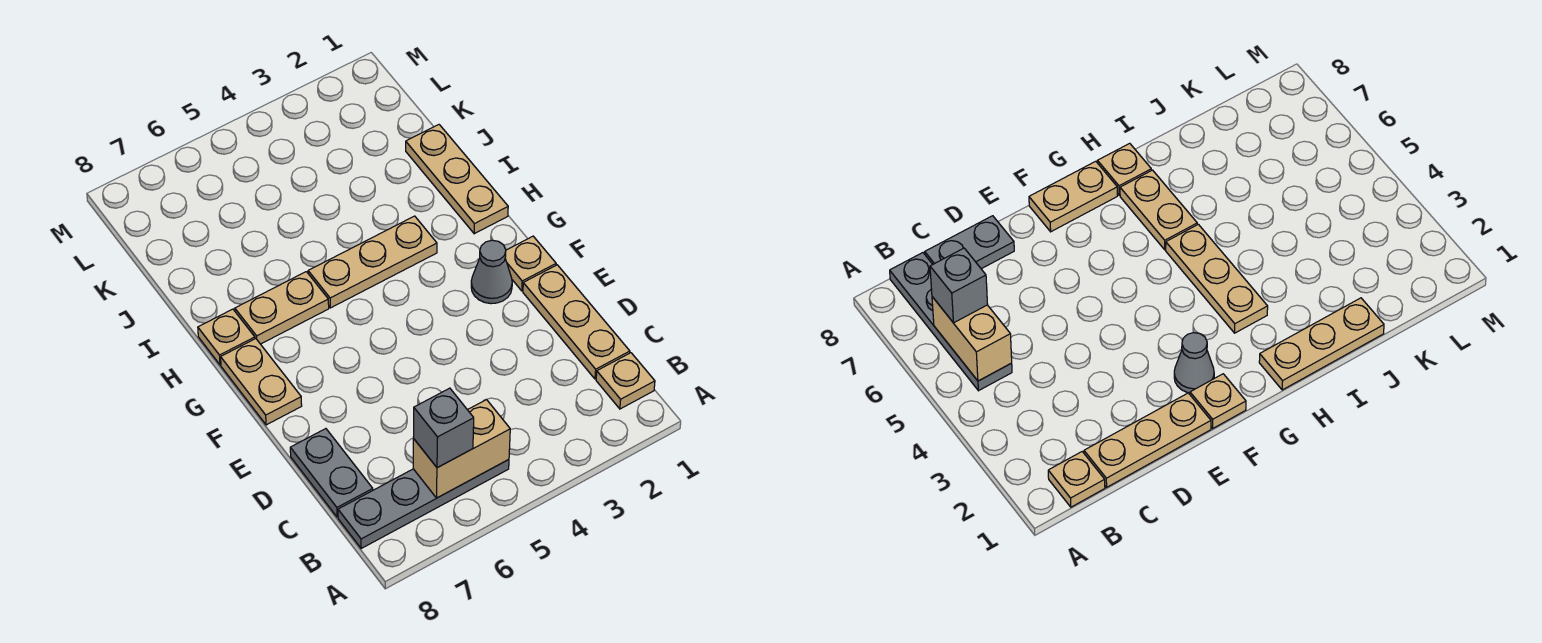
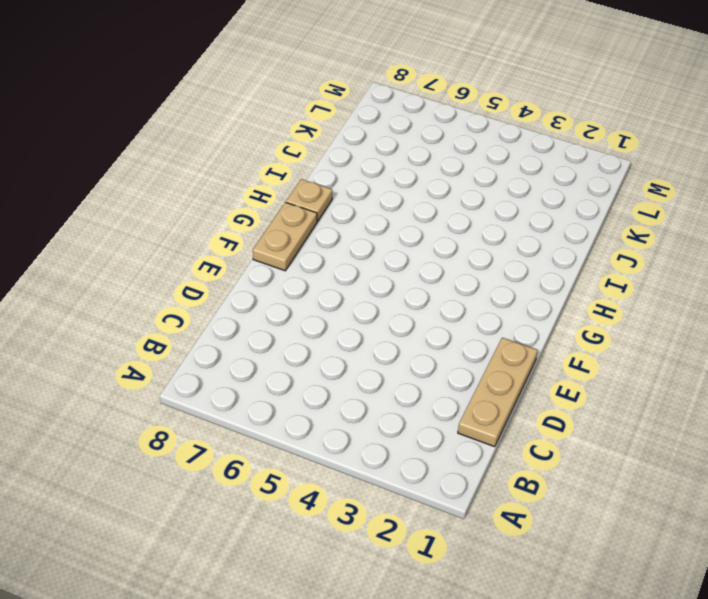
none -> tan 1x1 plate [596,353,655,409]
none -> grey 1x4 plate [338,460,509,548]
none -> grey 1x2 plate [290,429,373,517]

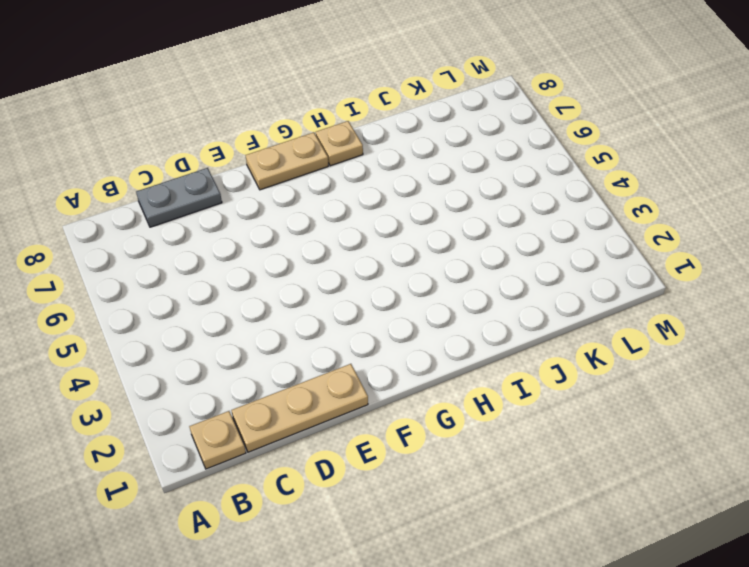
none -> grey 1x4 plate [338,460,509,548]
none -> tan 1x1 plate [505,236,556,291]
none -> grey 1x1 cone [471,240,512,304]

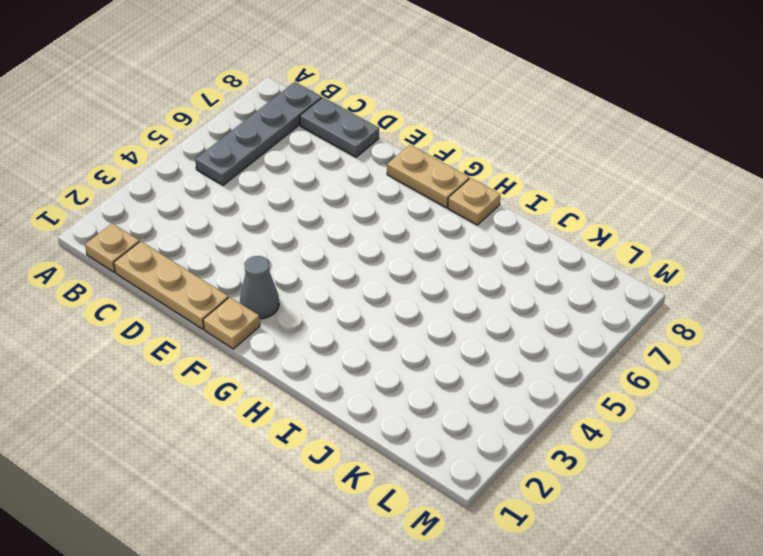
none -> tan 1x3 plate [406,125,508,234]
none -> tan 1x3 plate [308,216,437,308]
none -> tan 1x2 plate [235,272,329,344]

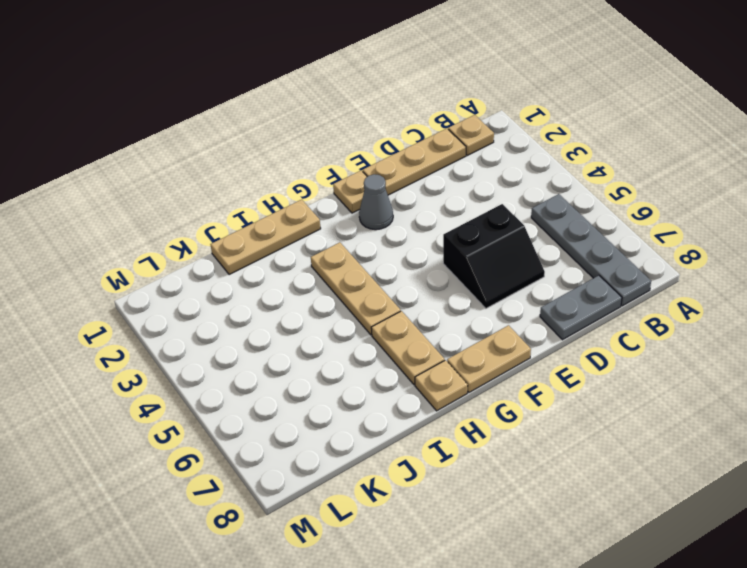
black 2x2 slope [443,204,545,308] -> none
none -> tan 1x2 brick [413,400,510,498]
none -> grey 1x1 brick [413,388,474,468]

